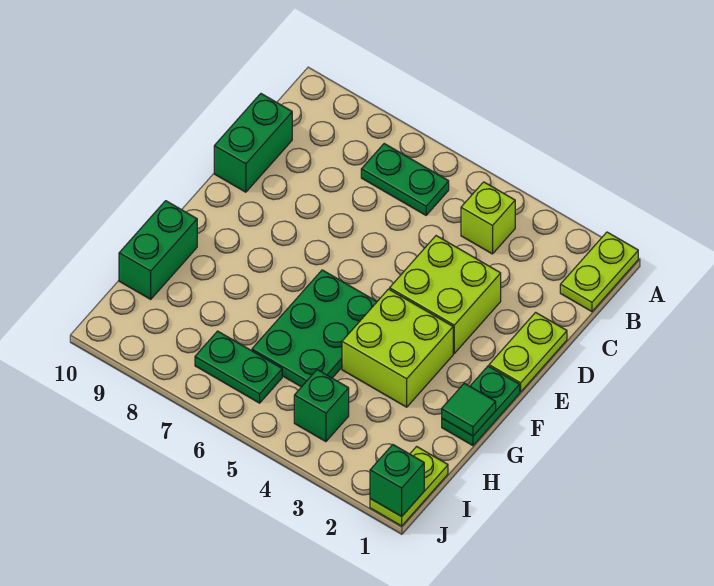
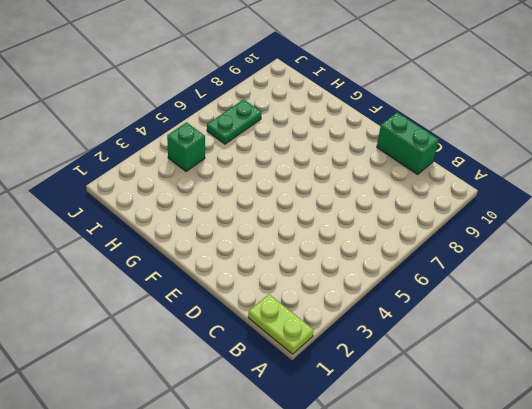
none -> lime 1x1 brick [461,182,515,254]
none -> green 1x2 plate [361,144,449,215]
none -> lime 1x2 plate [489,312,567,392]

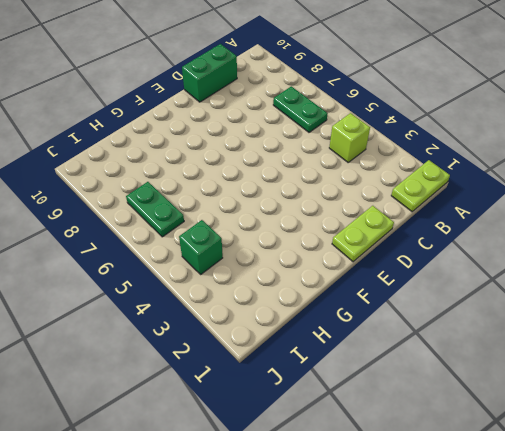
none -> lime 2x2 brick [390,236,501,353]
none -> green 1x2 plate [442,366,520,446]
none -> lime 2x2 brick [342,289,453,407]

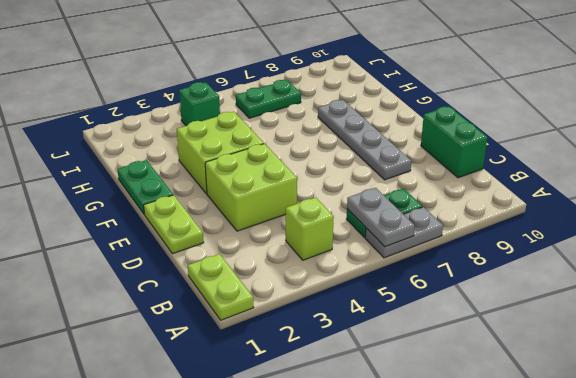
grey 1x2 plate [365,207,443,258] -> none
grey 1x2 plate [347,188,415,247] -> none
grey 1x4 plate [318,100,411,180] -> none
none -> green 2x3 plate [252,270,377,387]
none -> green 1x2 brick [119,201,197,299]
none -> lime 1x2 plate [370,447,448,526]

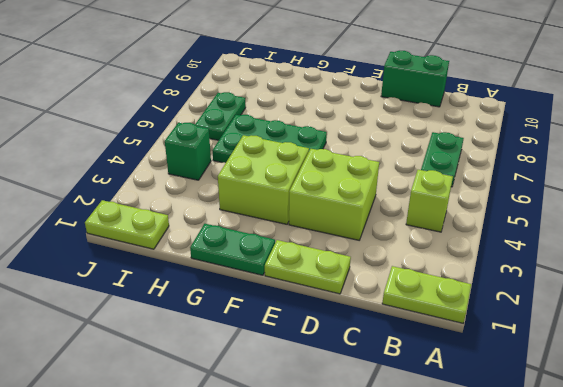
none -> green 1x2 brick [119,201,197,299]
none -> green 1x1 tile [442,383,496,436]
none -> green 1x1 brick [370,445,424,517]

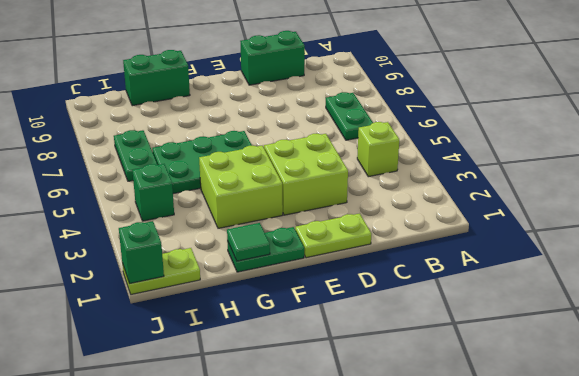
none -> lime 1x2 plate [560,232,638,312]

